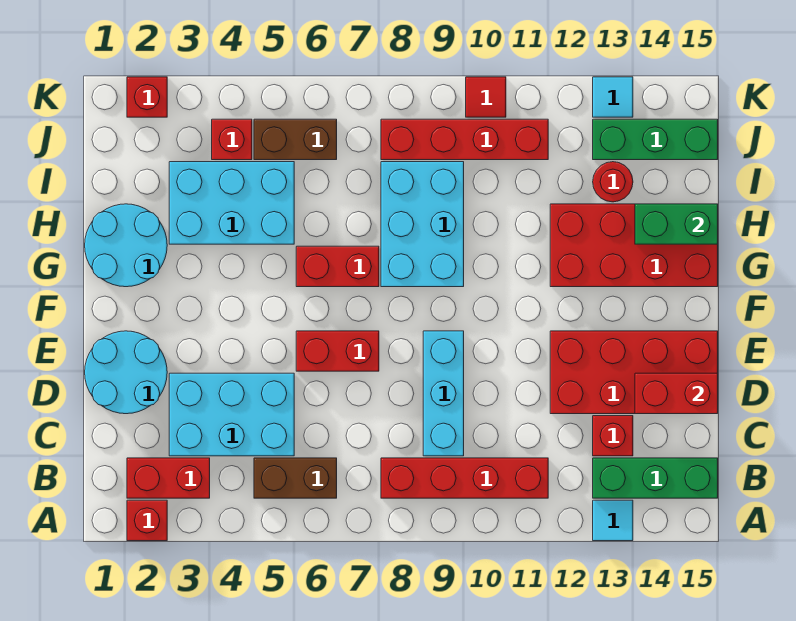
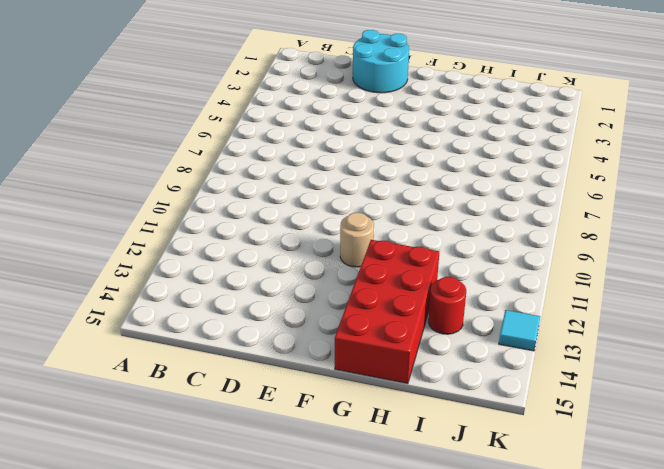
tan 1x1 round brick [340,213,374,267] -> none
none -> red 1x1 brick [127,500,167,541]
none -> cyan 1x1 tile [593,500,633,541]
none -> red 1x2 brick [127,458,210,498]

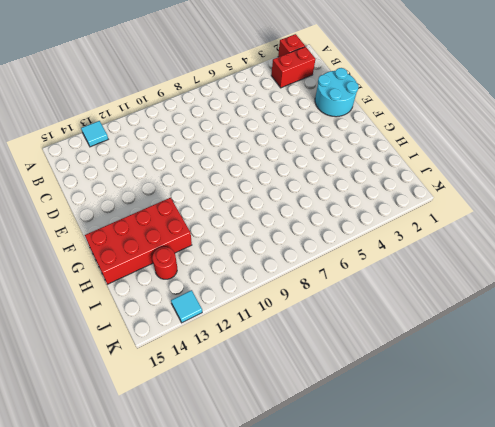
none -> brown 1x2 brick [254,458,337,498]
none -> red 1x4 brick [381,458,548,498]
none -> green 1x3 brick [593,458,718,498]

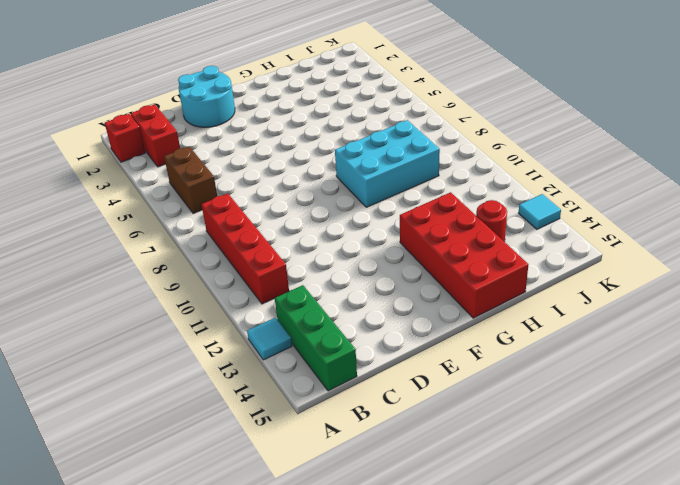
none -> cyan 2x3 brick [169,373,294,456]
none -> cyan 1x3 brick [423,331,464,456]
none -> red 1x1 brick [593,416,633,456]

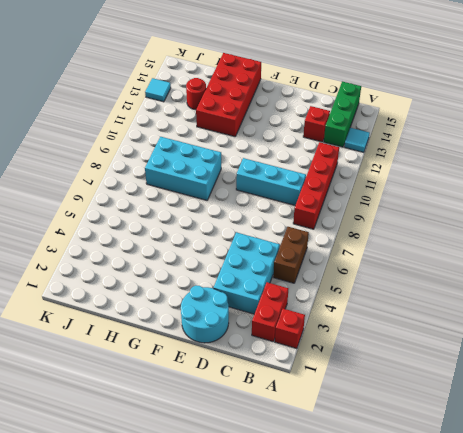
none -> red 2x4 brick [550,331,718,414]
none -> red 1x2 brick [296,331,379,371]
none -> cyan 2x2 round brick [85,204,167,287]

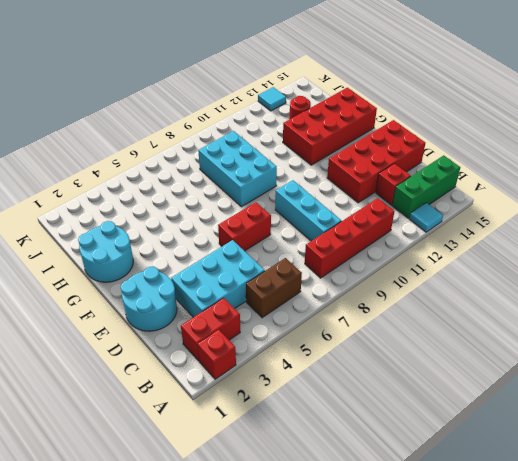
none -> red 1x2 brick [296,246,379,287]
none -> cyan 2x3 brick [169,162,294,244]
none -> red 1x1 brick [212,119,252,160]

